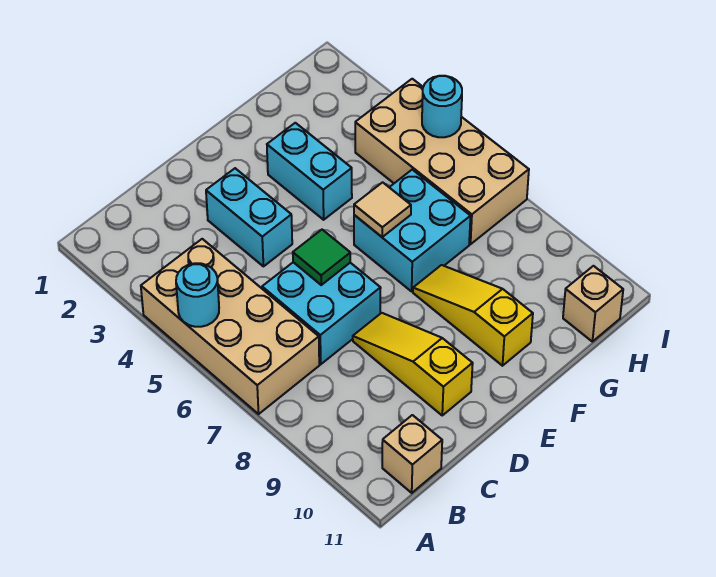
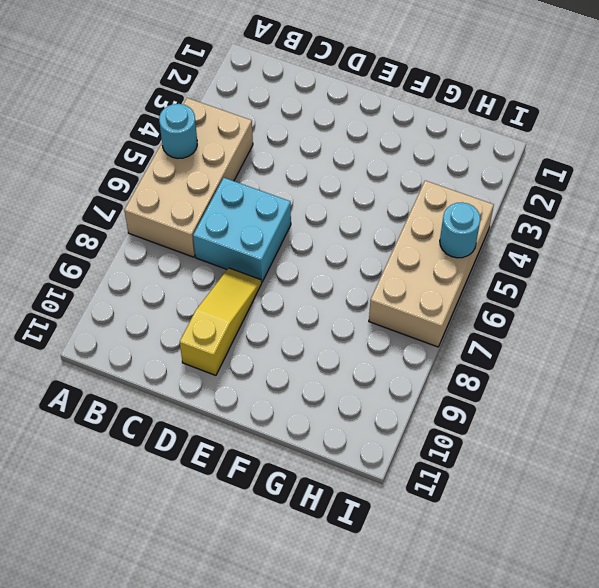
none -> tan 1x1 brick [382,415,442,493]
none -> cyan 1x2 brick [206,168,292,266]
none -> cyan 1x2 brick [267,123,352,220]

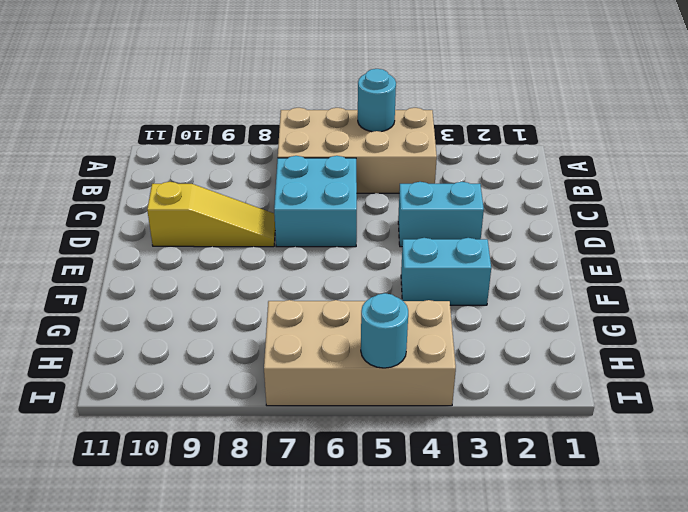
none -> tan 1x1 brick [382,415,442,493]
none -> cyan 2x2 brick [354,170,470,291]
none -> yellow 1x3 slope [413,265,533,366]

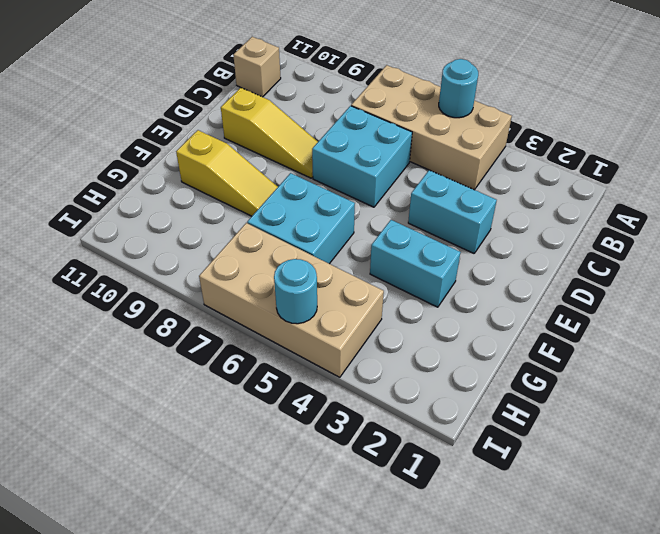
none -> tan 1x1 brick [563,266,623,342]
none -> green 1x1 tile [293,230,350,285]
none -> tan 1x1 tile [354,182,411,237]

